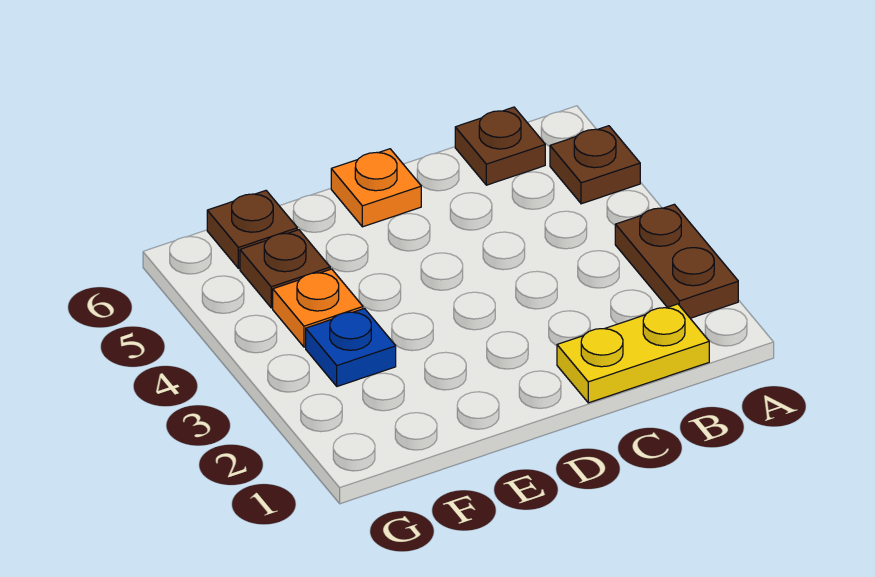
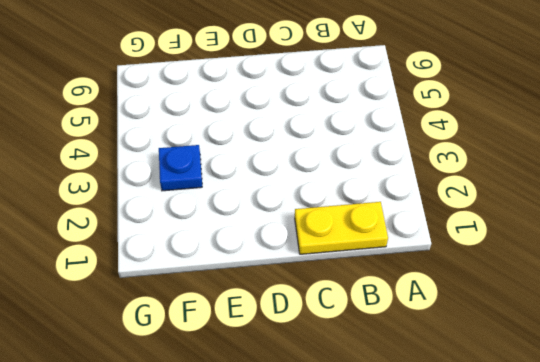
none -> brown 1x2 plate [615,204,738,318]
none -> brown 1x1 plate [550,126,640,204]

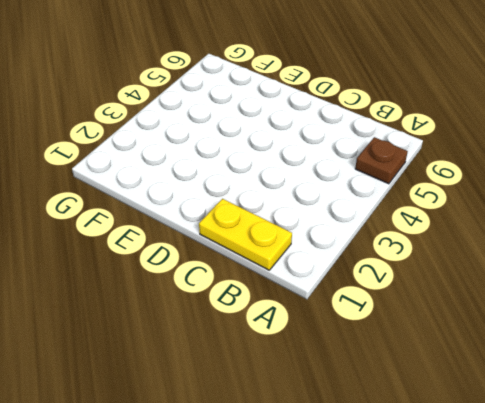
none -> brown 1x2 plate [615,204,738,318]
none -> brown 1x1 plate [455,107,545,185]

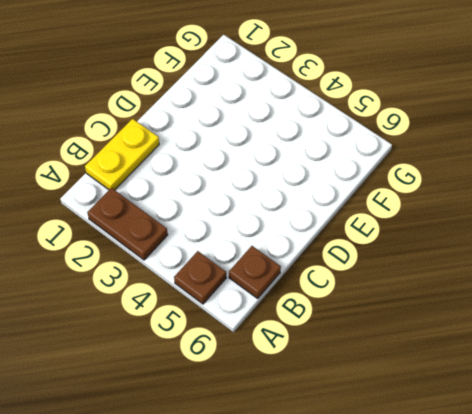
none -> orange 1x1 plate [331,149,421,227]
none -> blue 1x1 plate [306,309,396,386]

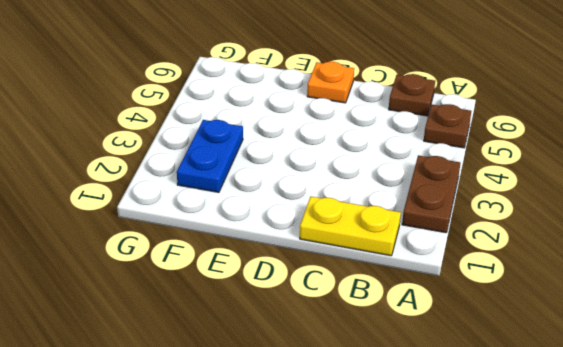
blue 1x2 plate [177,120,243,192] -> blue 1x1 plate [306,309,396,386]
none -> orange 1x1 plate [273,269,363,347]
none -> brown 1x1 plate [240,230,330,308]

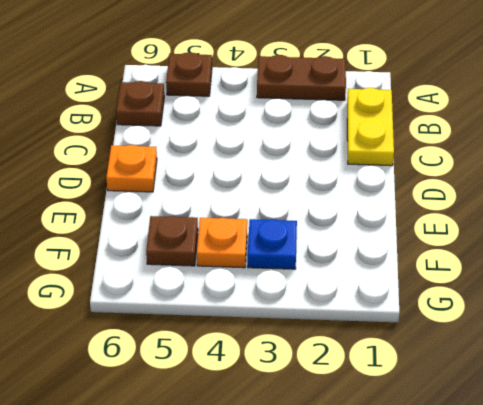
none -> brown 1x1 plate [207,191,297,268]

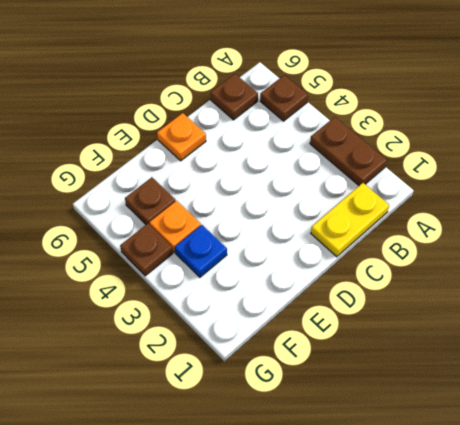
brown 1x1 plate [120,224,173,276] -> brown 1x1 plate moved to [207,191,297,268]

